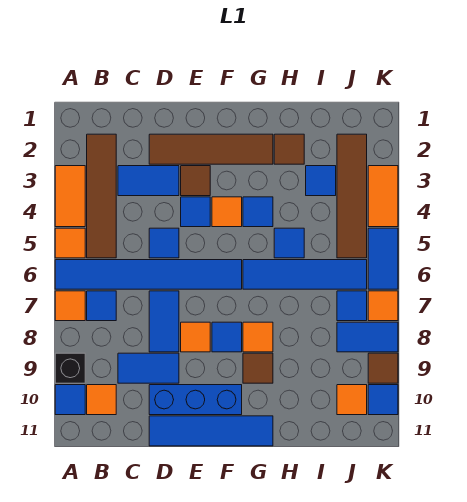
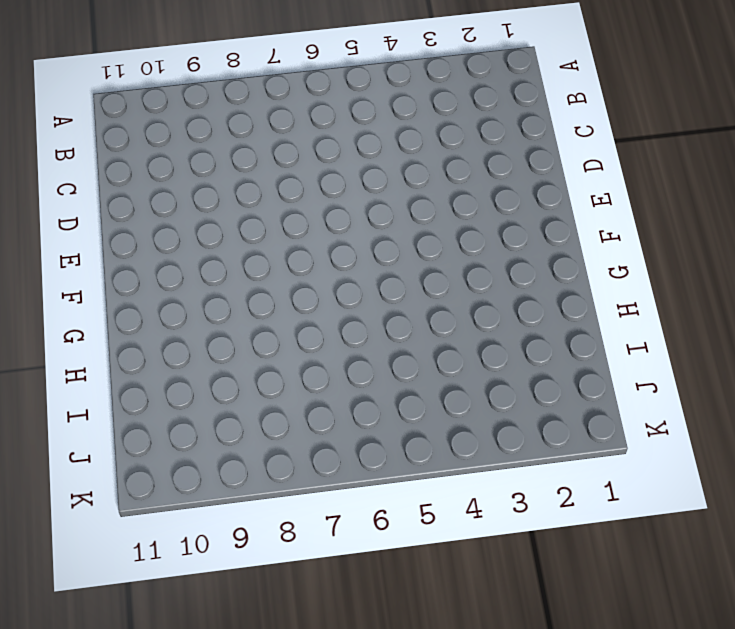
none -> orange 1x2 tile [55,166,85,227]
none -> orange 1x1 tile [55,228,85,258]
none -> blue 1x6 tile [55,260,242,289]
none -> orange 1x1 tile [55,291,85,321]

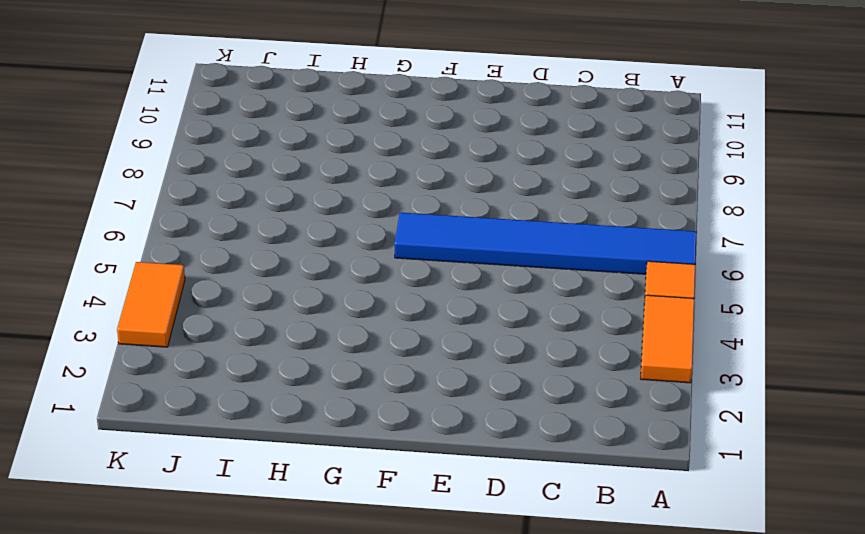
none -> orange 1x1 tile [55,291,85,321]
none -> black 1x1 brick [55,353,85,383]
none -> blue 1x1 tile [55,385,85,415]
none -> brown 1x4 tile [87,134,116,258]

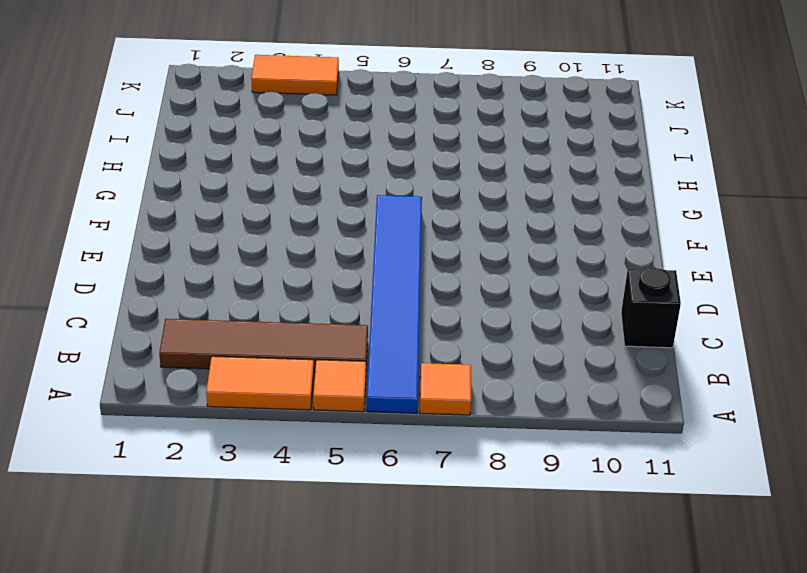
black 1x1 brick [621,268,681,348] -> black 1x1 brick moved to [55,353,85,383]
none -> blue 1x1 tile [55,385,85,415]
none -> blue 1x1 tile [87,291,116,321]
none -> orange 1x1 tile [87,385,116,415]
none -> blue 1x2 tile [118,166,179,196]

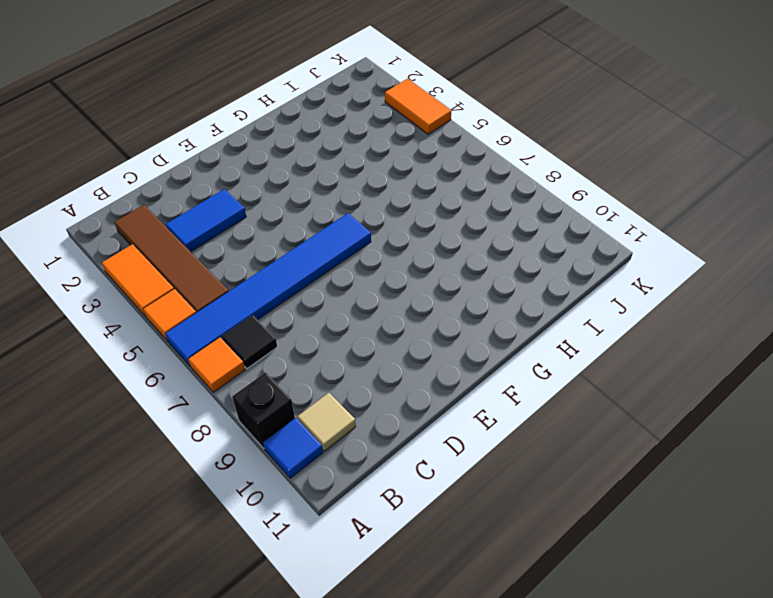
black 1x1 tile [222,315,277,368] -> blue 1x1 tile [87,291,116,321]
tan 1x1 tile [298,393,356,451] -> orange 1x1 tile [87,385,116,415]
none -> blue 1x2 tile [118,353,179,383]
none -> brown 1x4 tile [149,134,273,164]
none -> blue 1x1 tile [149,228,179,258]
none -> blue 1x2 tile [149,291,179,352]

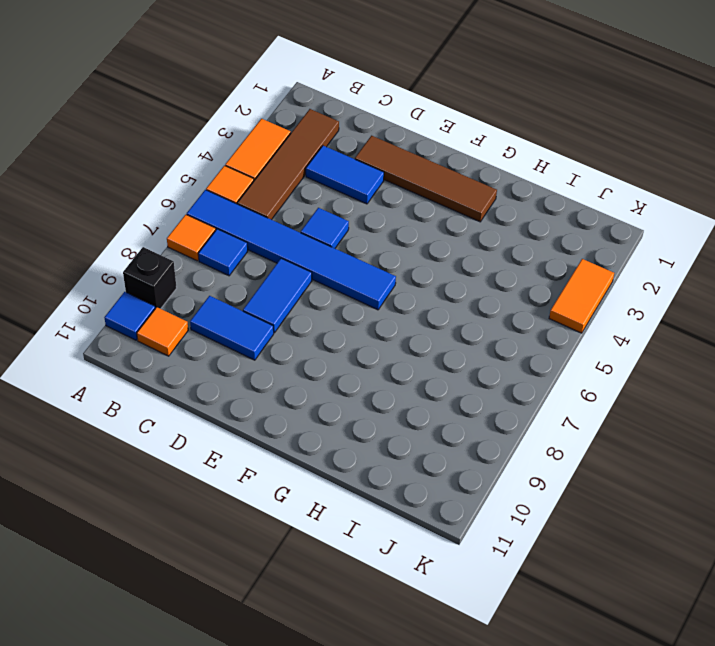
none -> blue 1x3 brick [149,385,242,415]
none -> blue 1x4 tile [149,416,273,446]
none -> brown 1x1 tile [181,166,210,196]
none -> blue 1x1 tile [181,197,210,227]

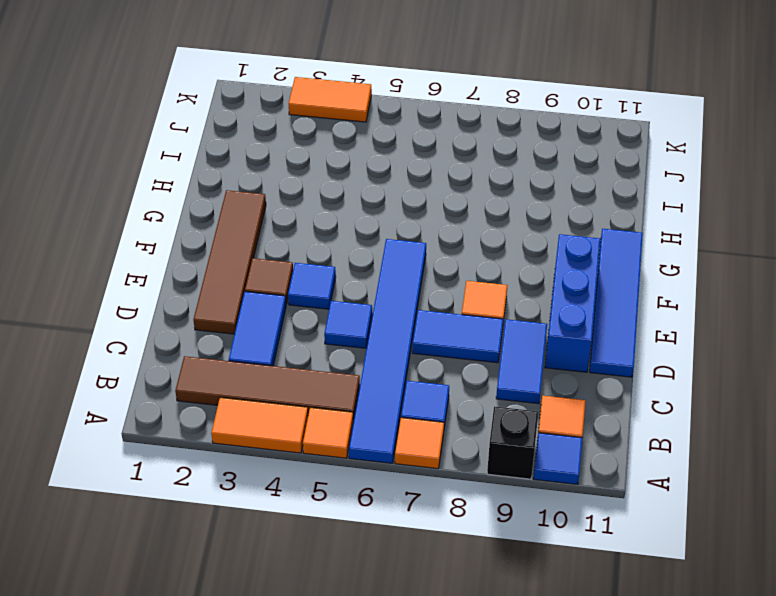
none -> orange 1x1 tile [212,197,242,227]
none -> blue 1x1 tile [212,322,242,352]
none -> blue 1x1 tile [243,197,273,227]
none -> blue 1x4 tile [243,260,367,289]

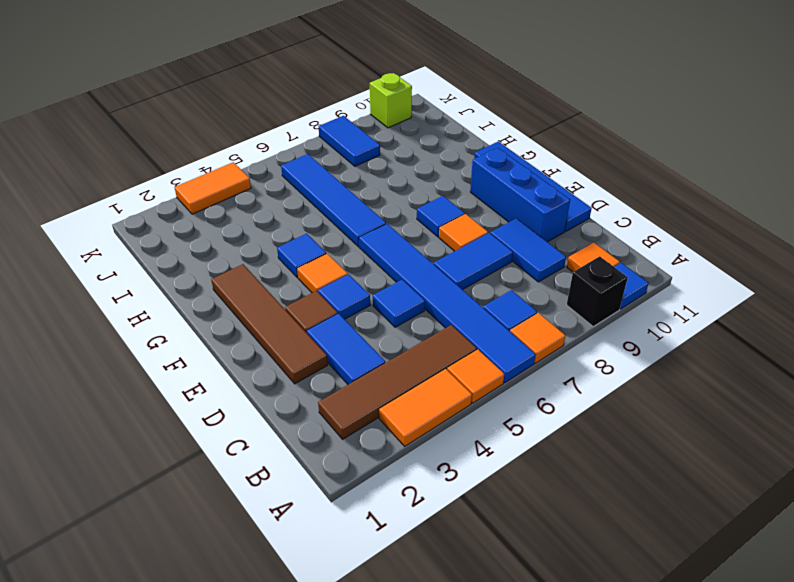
lime 1x1 brick [370,73,412,128] -> blue 1x1 tile [368,385,398,415]
none -> orange 1x1 tile [243,322,273,352]
none -> brown 1x1 tile [243,353,273,383]
none -> brown 1x1 tile [274,134,304,164]
none -> blue 1x1 tile [274,228,304,258]

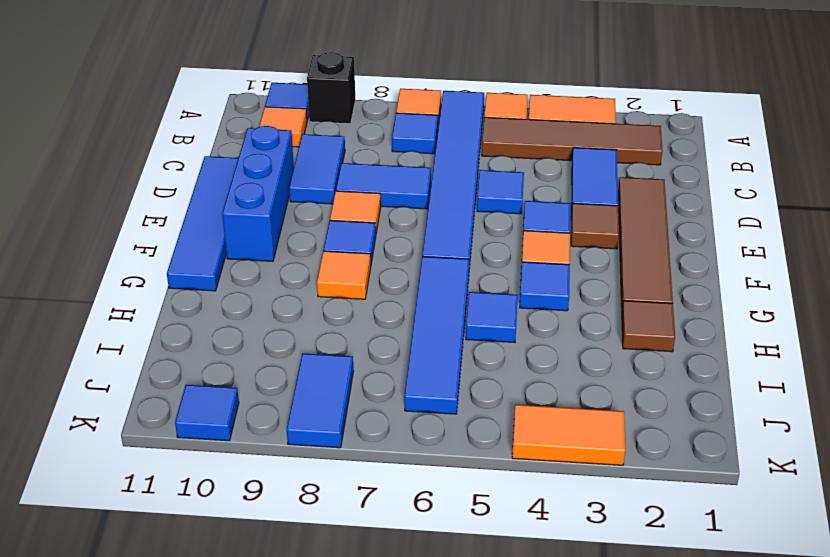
none -> brown 1x1 tile [243,353,273,383]
none -> blue 1x1 tile [306,166,336,196]
none -> brown 1x4 tile [337,134,367,258]
none -> blue 1x1 tile [337,291,367,321]

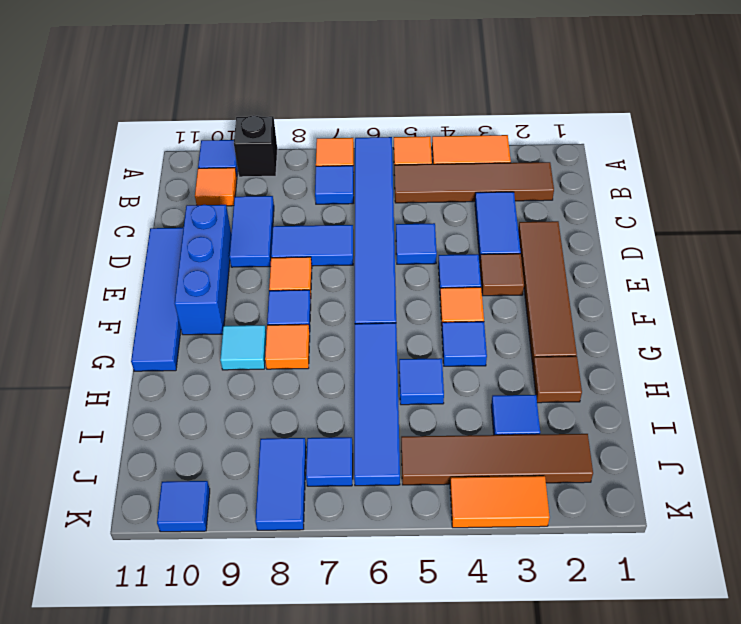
cyan 1x1 tile [220,325,266,370] -> brown 1x1 tile [243,353,273,383]
none -> orange 1x1 tile [337,385,367,415]
none -> blue 1x2 tile [368,228,398,289]
none -> orange 1x1 tile [368,291,398,321]
none -> brown 1x1 tile [368,353,398,383]

